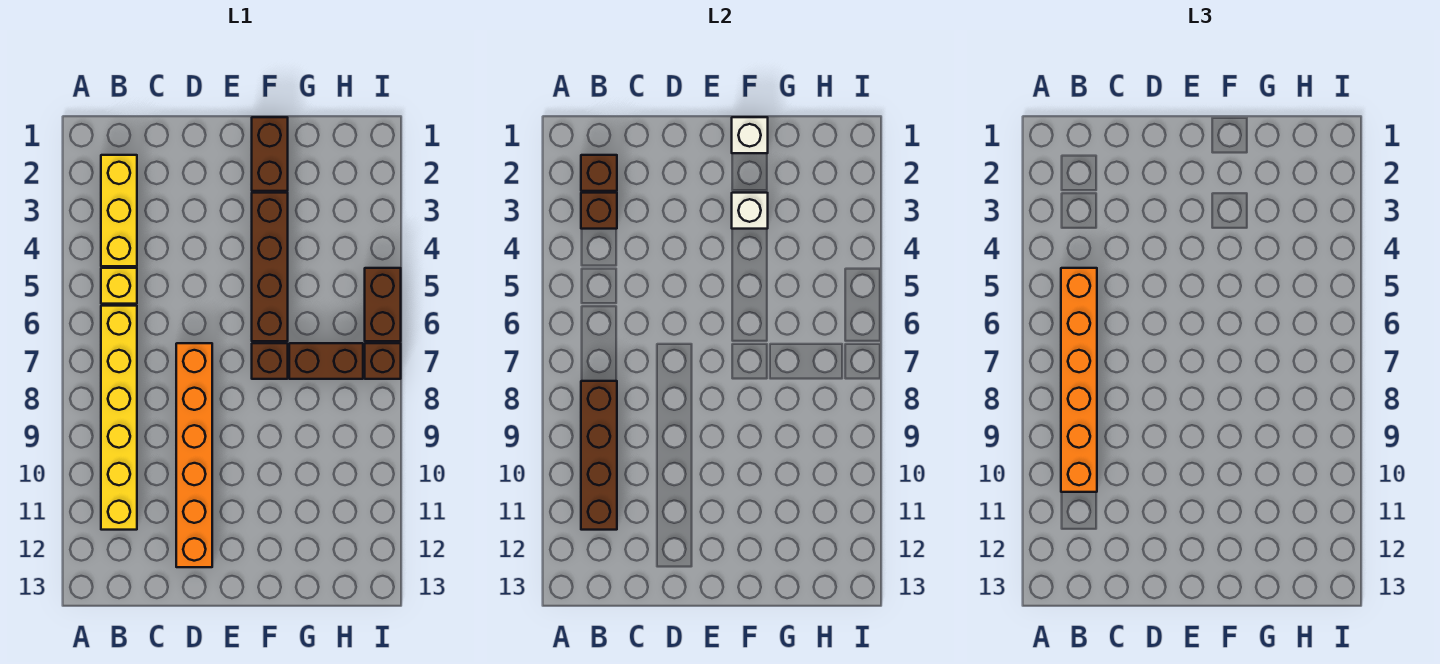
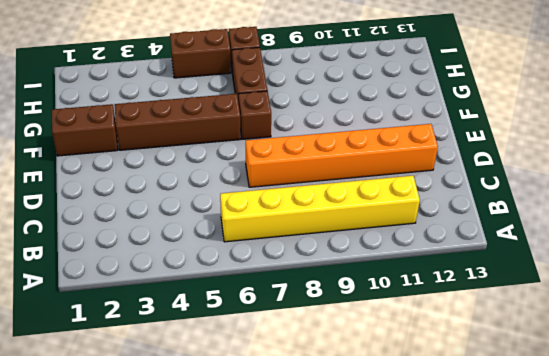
none -> yellow 1x3 brick [101,155,137,266]
none -> yellow 1x1 brick [101,268,137,304]
none -> brown 1x1 brick [581,155,617,191]

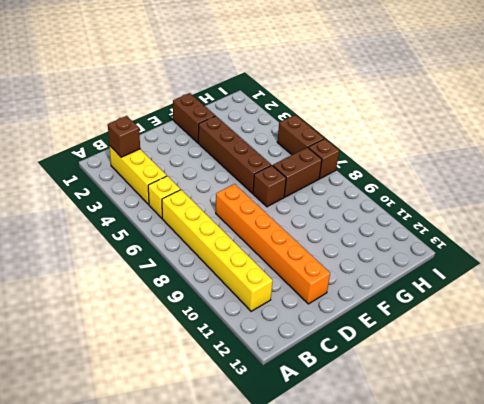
none -> brown 1x1 brick [581,193,617,229]
none -> brown 1x4 brick [581,381,617,530]
none -> white 1x1 brick [732,117,768,153]

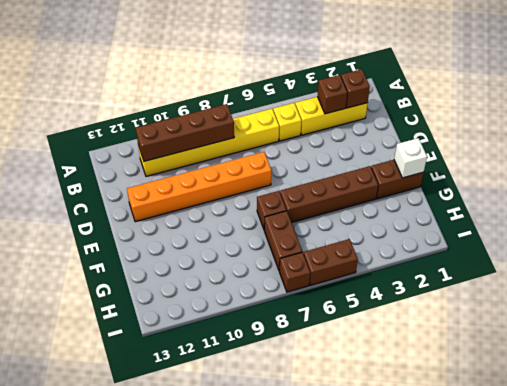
none -> white 1x1 brick [732,193,768,229]
none -> orange 1x6 brick [1061,268,1097,492]

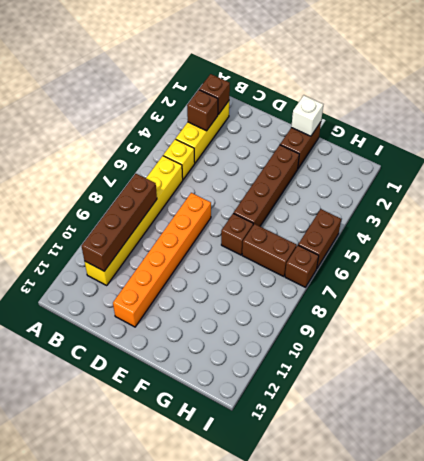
none -> white 1x1 brick [732,193,768,229]
none -> orange 1x6 brick [1061,268,1097,492]

